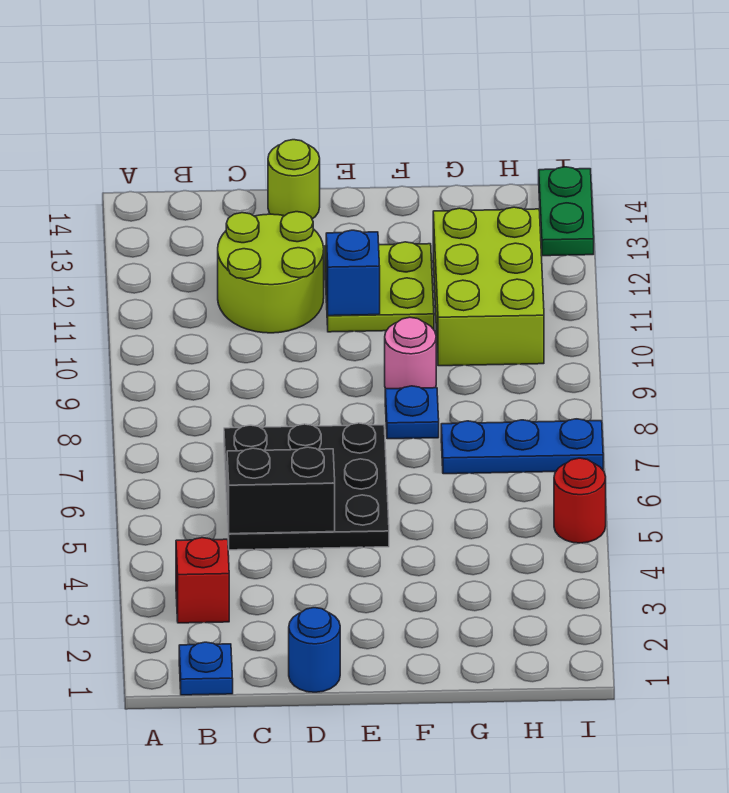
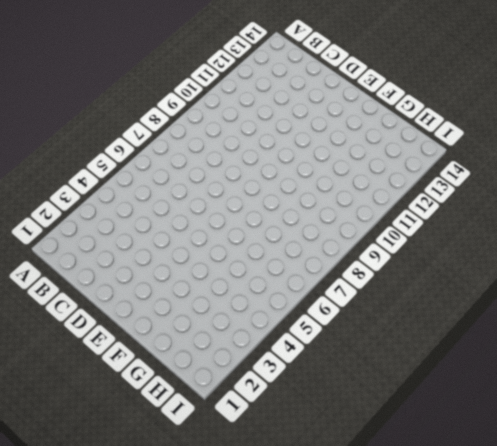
none -> blue 1x1 plate [179,642,233,695]
none -> red 1x1 brick [176,538,229,623]
none -> black 3x3 plate [224,423,389,550]

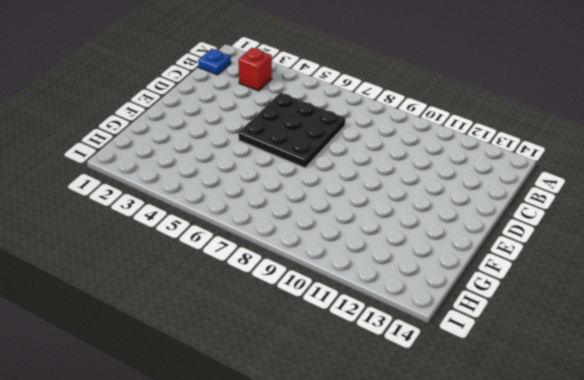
none -> lime 2x2 round brick [218,212,324,333]
none -> blue 1x1 round brick [289,608,340,692]
none -> lime 1x1 round brick [268,140,320,219]

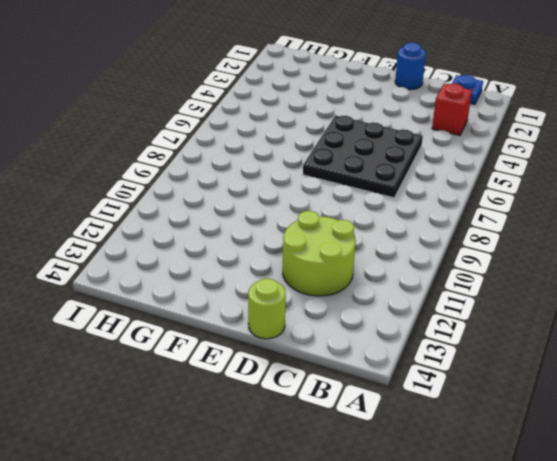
none -> lime 2x2 plate [325,242,434,332]
none -> blue 1x1 plate [385,386,439,439]
none -> pink 1x1 round brick [385,317,436,389]

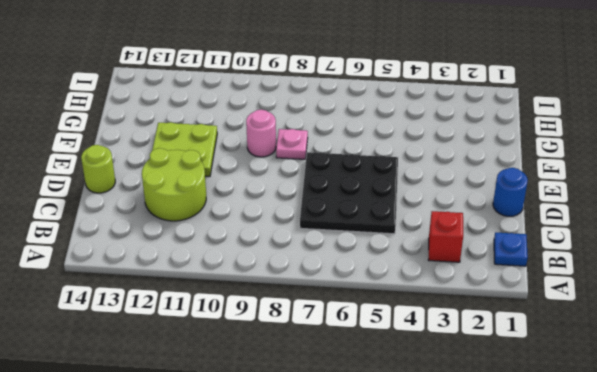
pink 1x1 plate [276,129,308,159] -> blue 1x1 plate [385,386,439,439]
none -> blue 1x3 plate [441,419,603,474]
none -> lime 2x3 brick [433,207,544,366]
none -> red 1x1 round brick [554,458,606,543]

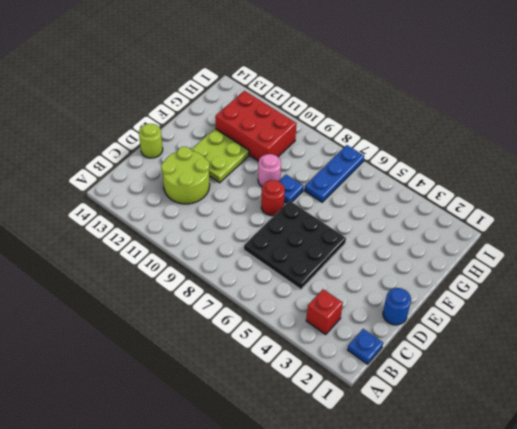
red 1x1 round brick [261,180,285,216] -> red 1x1 round brick moved to [554,458,606,543]
red 2x3 brick [215,91,297,161] -> lime 2x3 brick [433,207,544,366]
none -> green 1x2 plate [539,167,594,256]
none -> black 1x2 brick [227,447,335,534]
none -> blue 1x1 brick [326,230,380,316]

